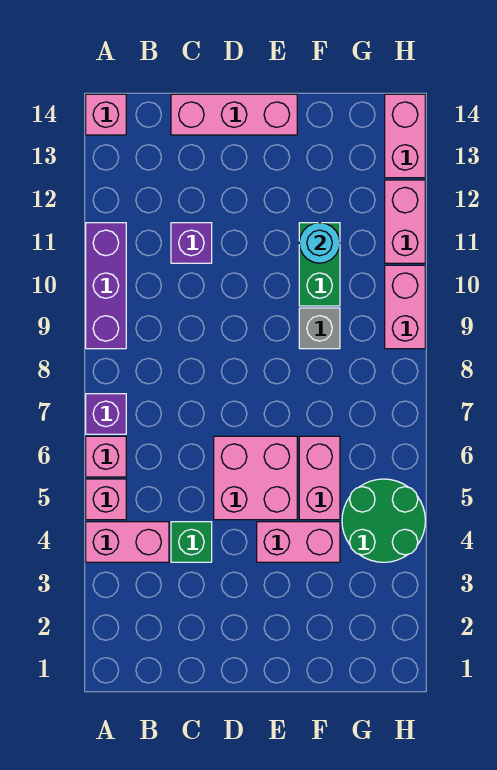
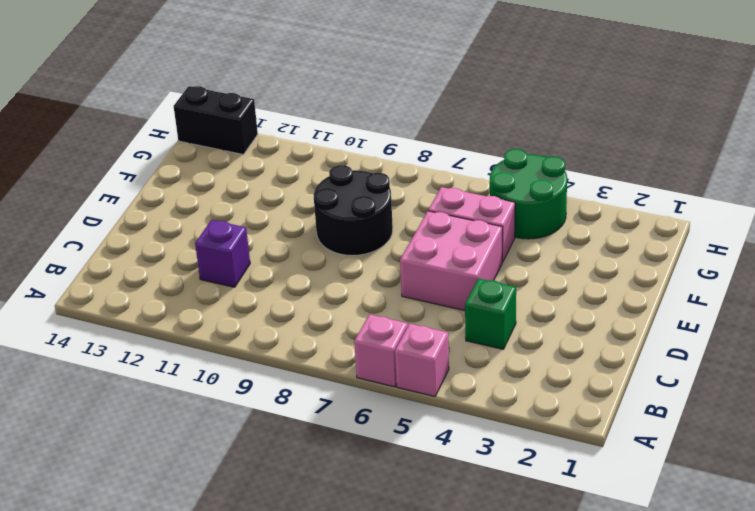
black 2x2 round brick [314,165,393,256] -> grey 1x1 brick [299,308,340,349]
black 1x2 brick [174,86,258,155] -> pink 1x2 brick [385,94,425,178]
none -> pink 1x2 brick [86,522,169,562]
none -> purple 1x1 brick [86,394,126,434]
none -> purple 1x3 brick [86,223,126,349]

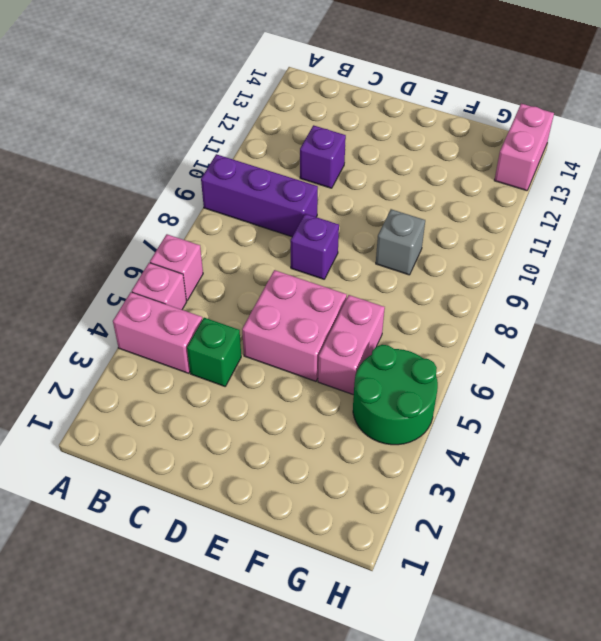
purple 1x3 brick [201,154,318,237] -> purple 1x3 brick turned to [86,223,126,349]
purple 1x1 brick [291,214,339,279] -> purple 1x1 brick moved to [86,394,126,434]
none -> pink 1x1 brick [86,94,126,135]
none -> pink 1x3 brick [171,94,297,135]
none -> pink 1x2 brick [257,522,340,562]

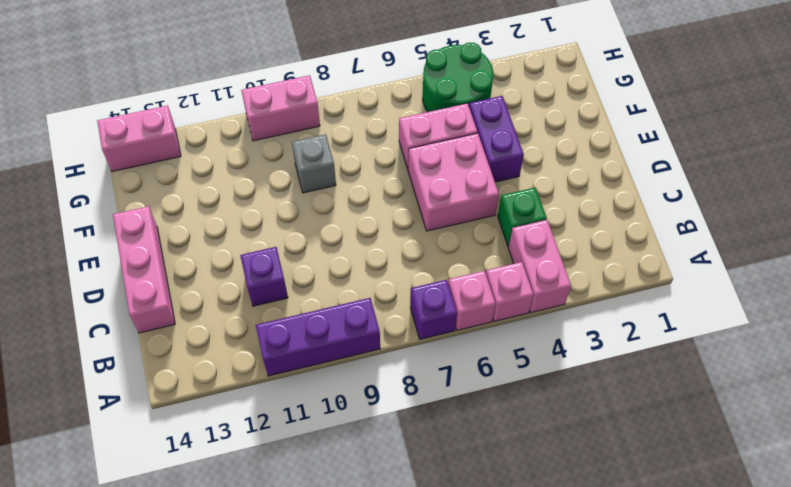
purple 1x2 brick [469,96,524,182] -> pink 1x2 brick [257,522,340,562]
none -> pink 1x1 brick [86,94,126,135]
none -> green 1x2 brick [299,223,340,306]
none -> pink 1x2 brick [385,180,425,263]

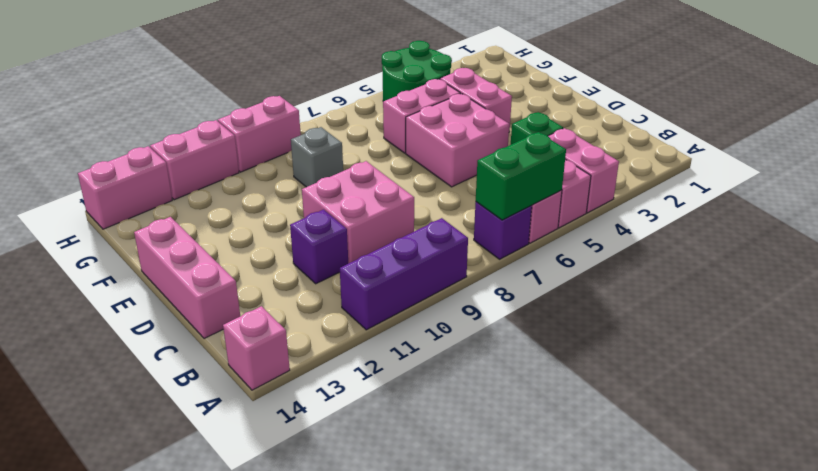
green 1x2 brick [476,132,566,220] -> green 1x2 brick moved to [299,223,340,306]
pink 2x2 brick [302,161,414,263] -> none
none -> cyan 1x1 round brick [299,223,340,263]

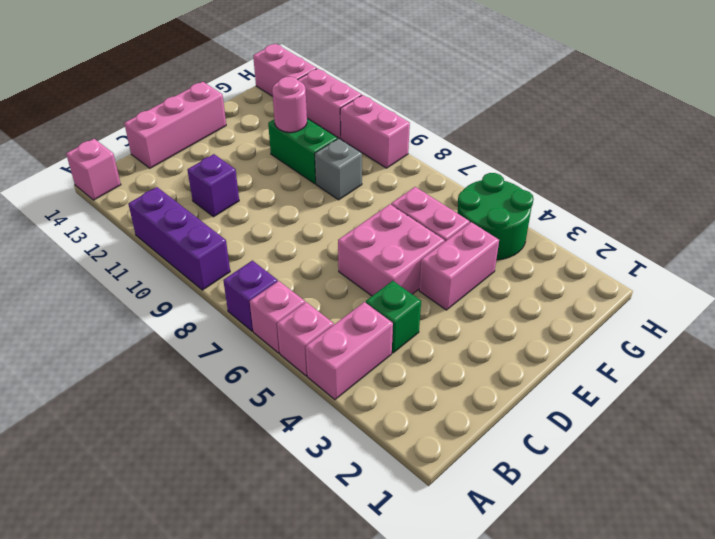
pink 1x1 round brick [272,77,307,132] -> cyan 1x1 round brick [299,223,340,263]

